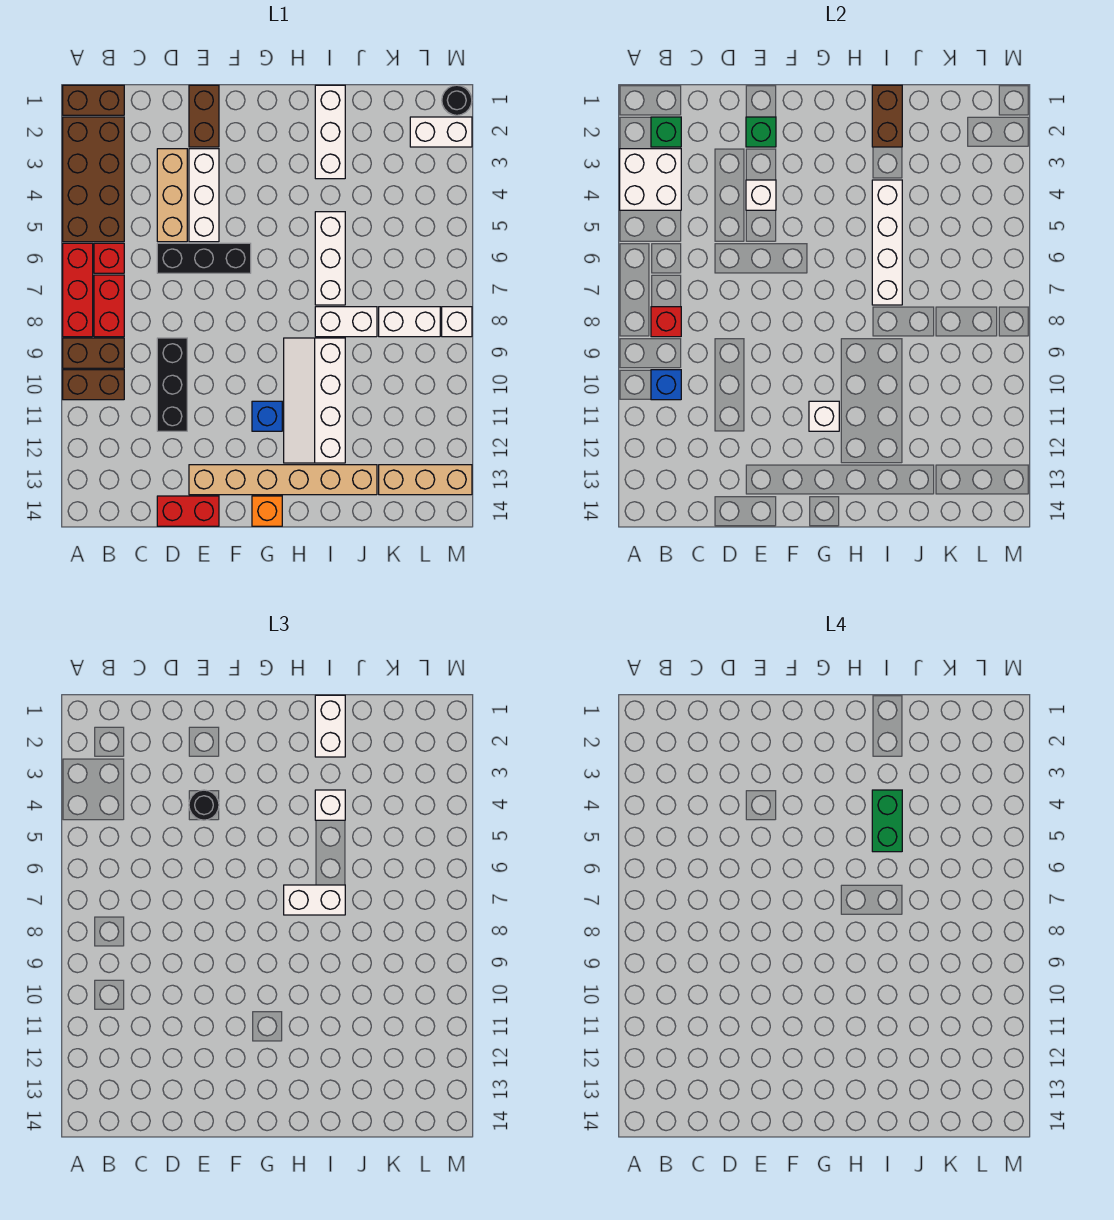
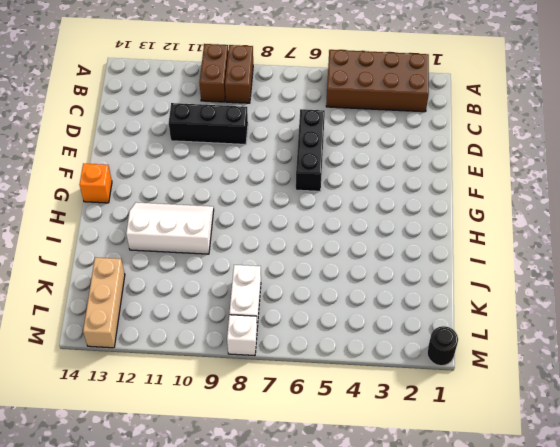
white 2x3 slope [126,202,214,254] -> white 2x4 slope [284,338,345,463]
none -> brown 1x2 brick [63,85,124,115]
none -> red 1x3 brick [63,243,93,337]
none -> red 1x1 brick [94,243,124,273]
none -> red 1x2 brick [94,275,124,337]

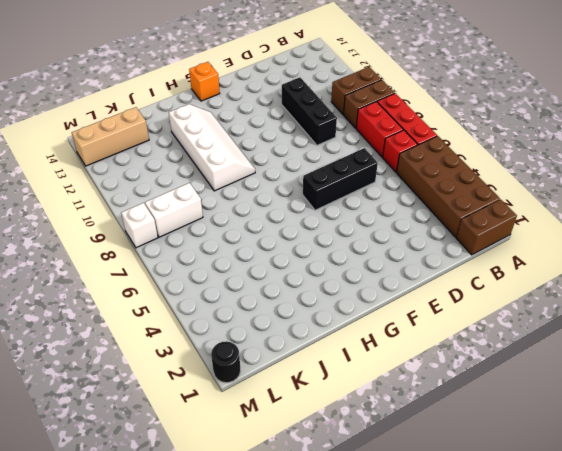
none -> tan 1x3 brick [157,149,187,242]
none -> red 1x2 brick [157,496,219,526]
none -> brown 1x2 brick [189,85,219,147]
none -> white 1x3 brick [189,149,219,242]

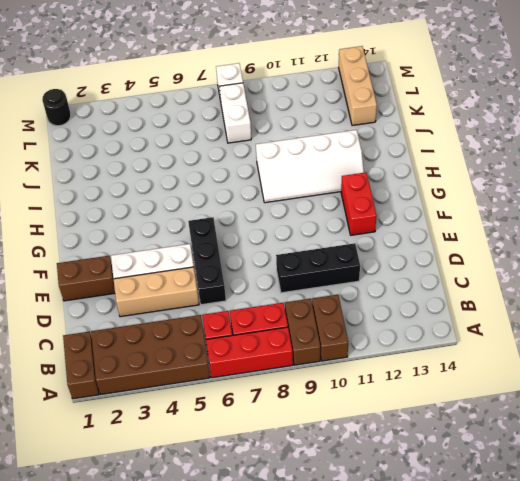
red 1x2 brick [341,172,377,235] -> red 1x2 brick moved to [157,496,219,526]
none -> tan 1x6 brick [189,465,377,495]
none -> blue 1x1 brick [252,401,282,431]
none -> orange 1x1 brick [252,496,282,526]
none -> white 1x3 brick [315,85,345,179]

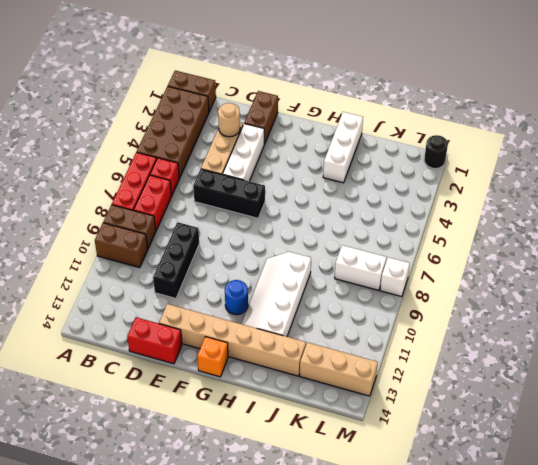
tan 1x1 round brick [218,103,240,137] -> none
blue 1x1 round brick [225,280,248,315] -> blue 1x1 brick [252,401,282,431]
none -> white 1x3 brick [315,212,345,305]
none -> white 1x2 brick [315,307,377,337]
none -> white 1x2 brick [410,117,472,147]
none -> white 2x2 brick [620,149,681,210]

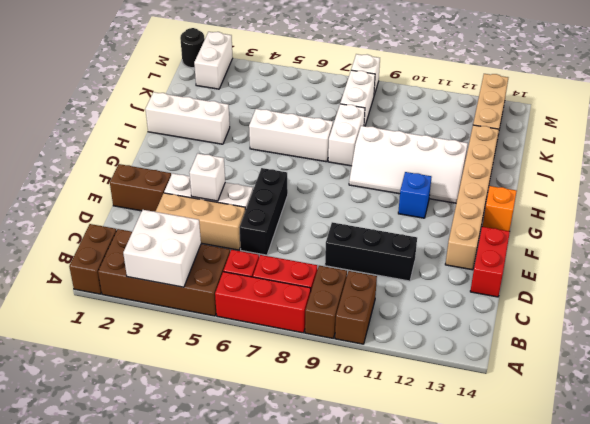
none -> green 1x1 brick [651,117,681,147]
none -> red 1x1 brick [651,307,681,337]
none -> blue 1x1 brick [651,370,681,400]
none -> green 1x1 brick [746,117,776,147]

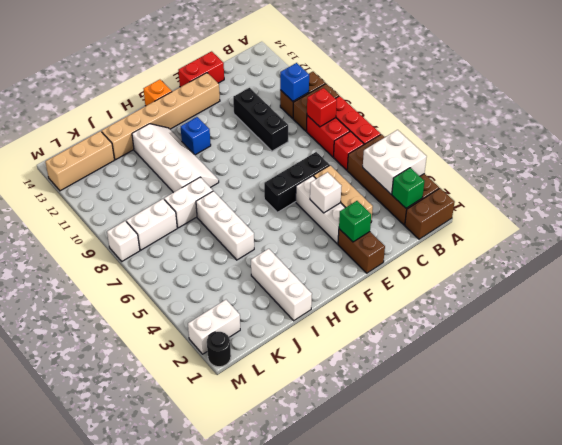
none -> white 1x1 brick [809,401,839,431]
none -> brown 1x2 brick [872,85,902,147]
none -> white 1x4 brick [872,180,902,305]
none -> black 1x1 round brick [189,790,219,820]

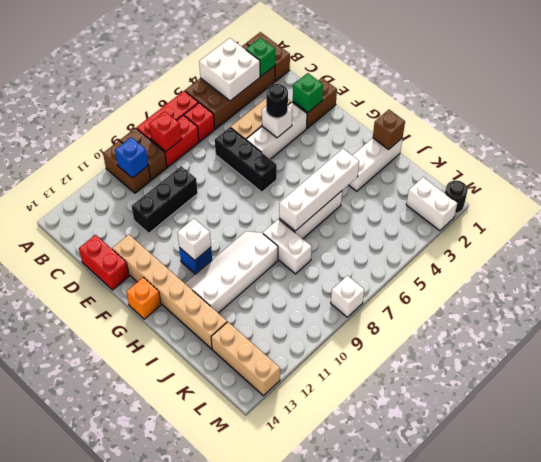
brown 1x1 brick [373,110,405,150] -> brown 1x2 brick [872,85,902,147]
none -> white 1x2 brick [379,307,440,337]
none -> white 1x2 brick [284,885,345,915]
none -> white 1x2 brick [315,695,345,757]
none -> white 1x1 brick [315,790,345,820]

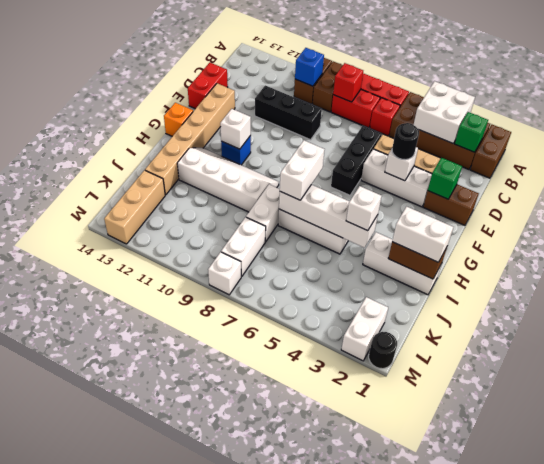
none -> green 1x2 brick [872,790,902,852]

